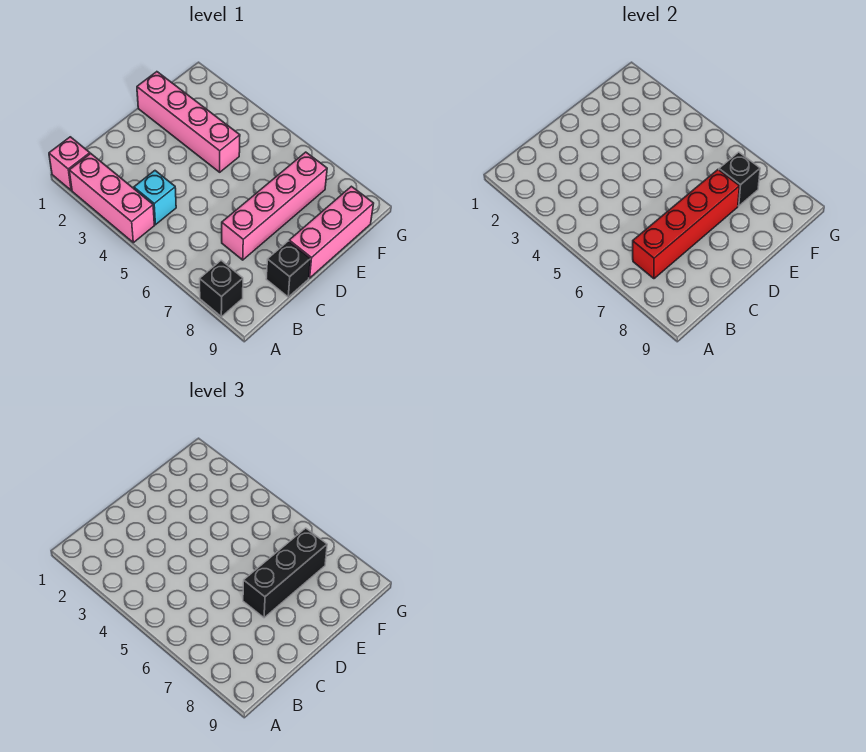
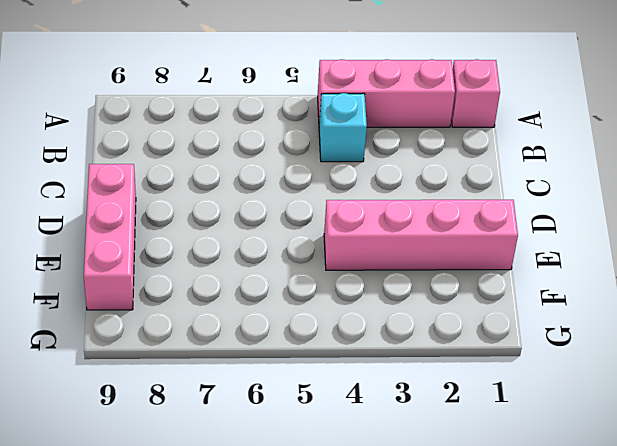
none -> black 1x1 brick [200,260,243,317]
none -> pink 1x4 brick [222,152,327,260]

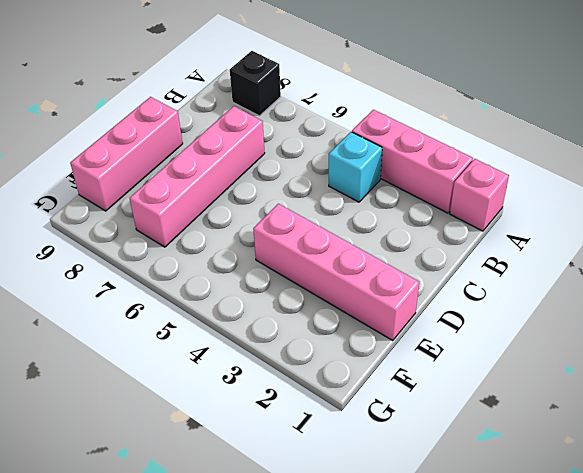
none -> black 1x1 brick [266,241,310,297]
none -> red 1x4 brick [633,170,740,279]

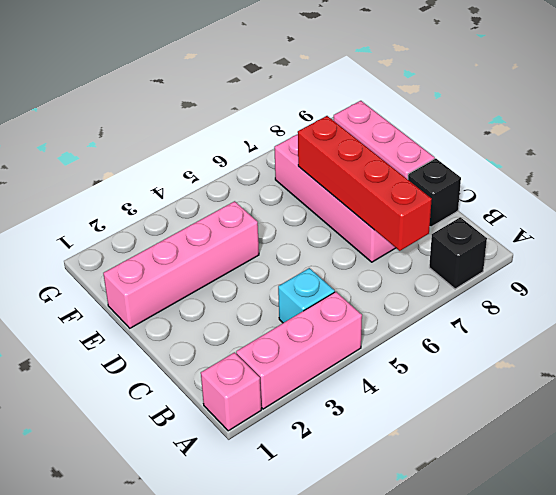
none -> black 1x1 brick [719,152,760,206]
none -> black 1x3 brick [243,528,327,618]

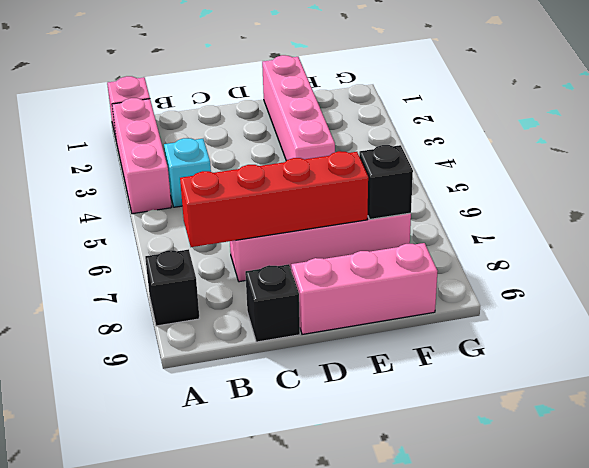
none -> black 1x3 brick [243,528,327,618]

